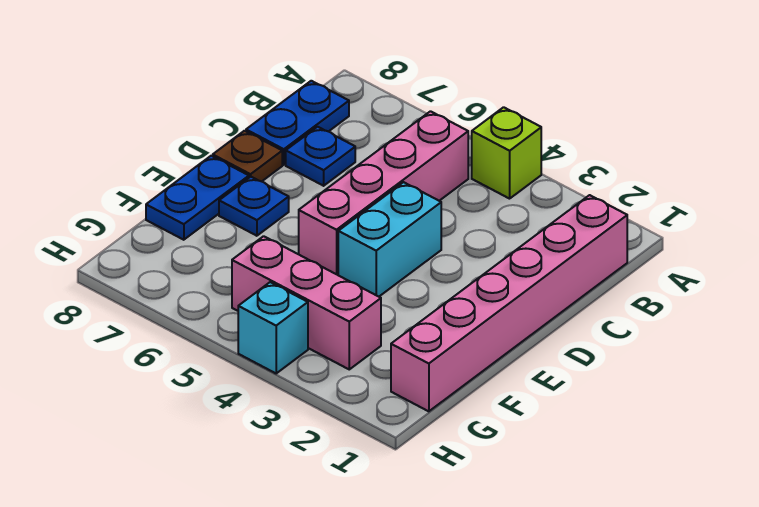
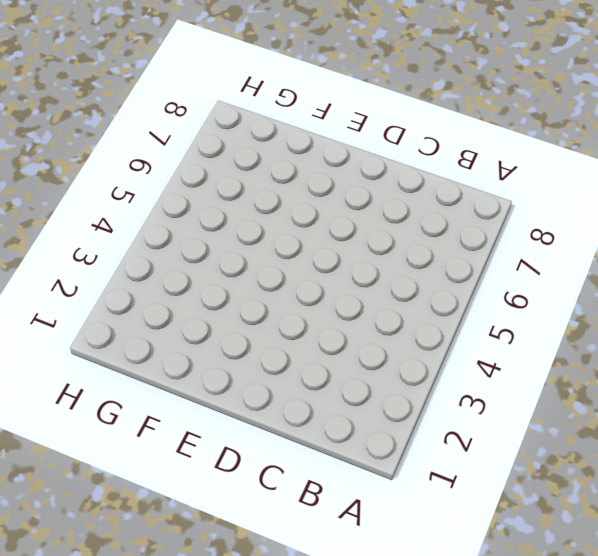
none -> lime 1x1 brick [472,107,541,199]
none -> pink 1x6 brick [391,195,627,411]

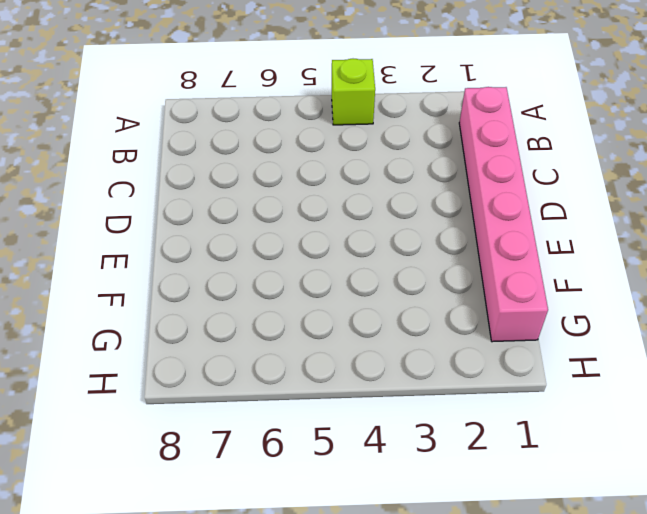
none -> pink 1x4 brick [299,111,468,275]
none -> blue 1x2 plate [246,81,349,165]

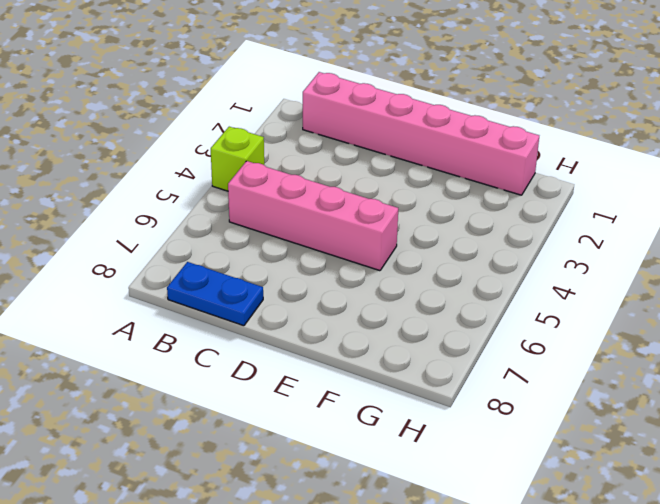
none -> blue 1x1 plate [286,127,355,186]
none -> cyan 1x2 brick [338,182,441,297]

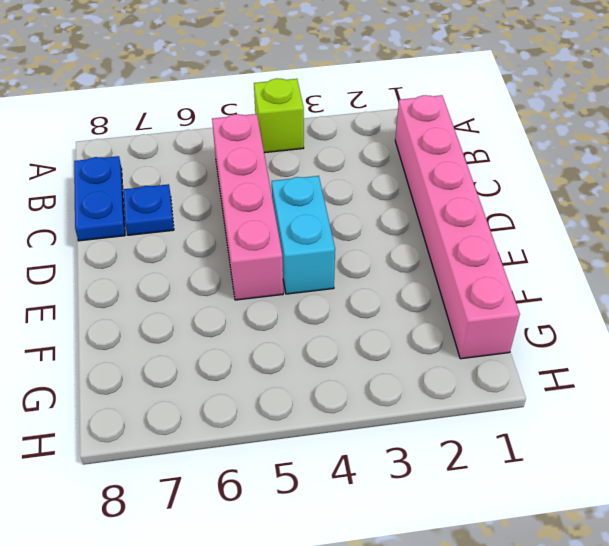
none -> brown 1x1 plate [213,131,282,181]
none -> blue 1x1 plate [219,177,289,236]

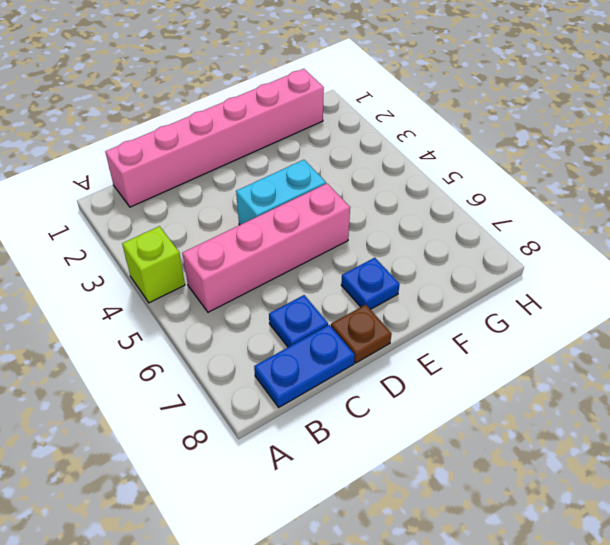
none -> blue 1x2 plate [146,156,249,240]
none -> pink 1x3 brick [232,236,381,369]

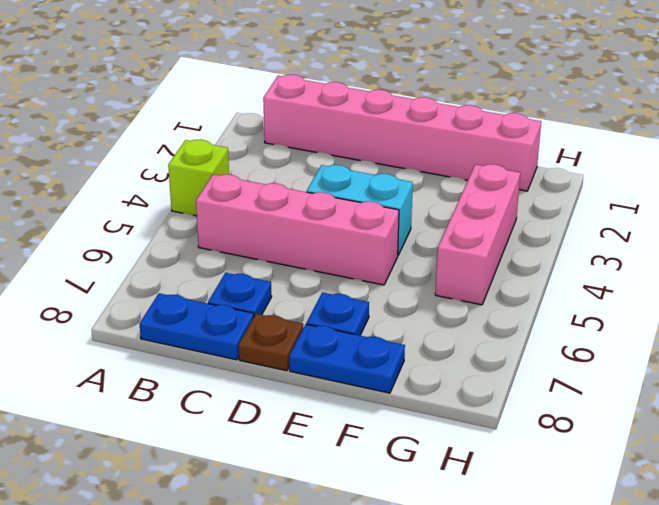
none -> cyan 1x1 brick [238,282,308,373]

